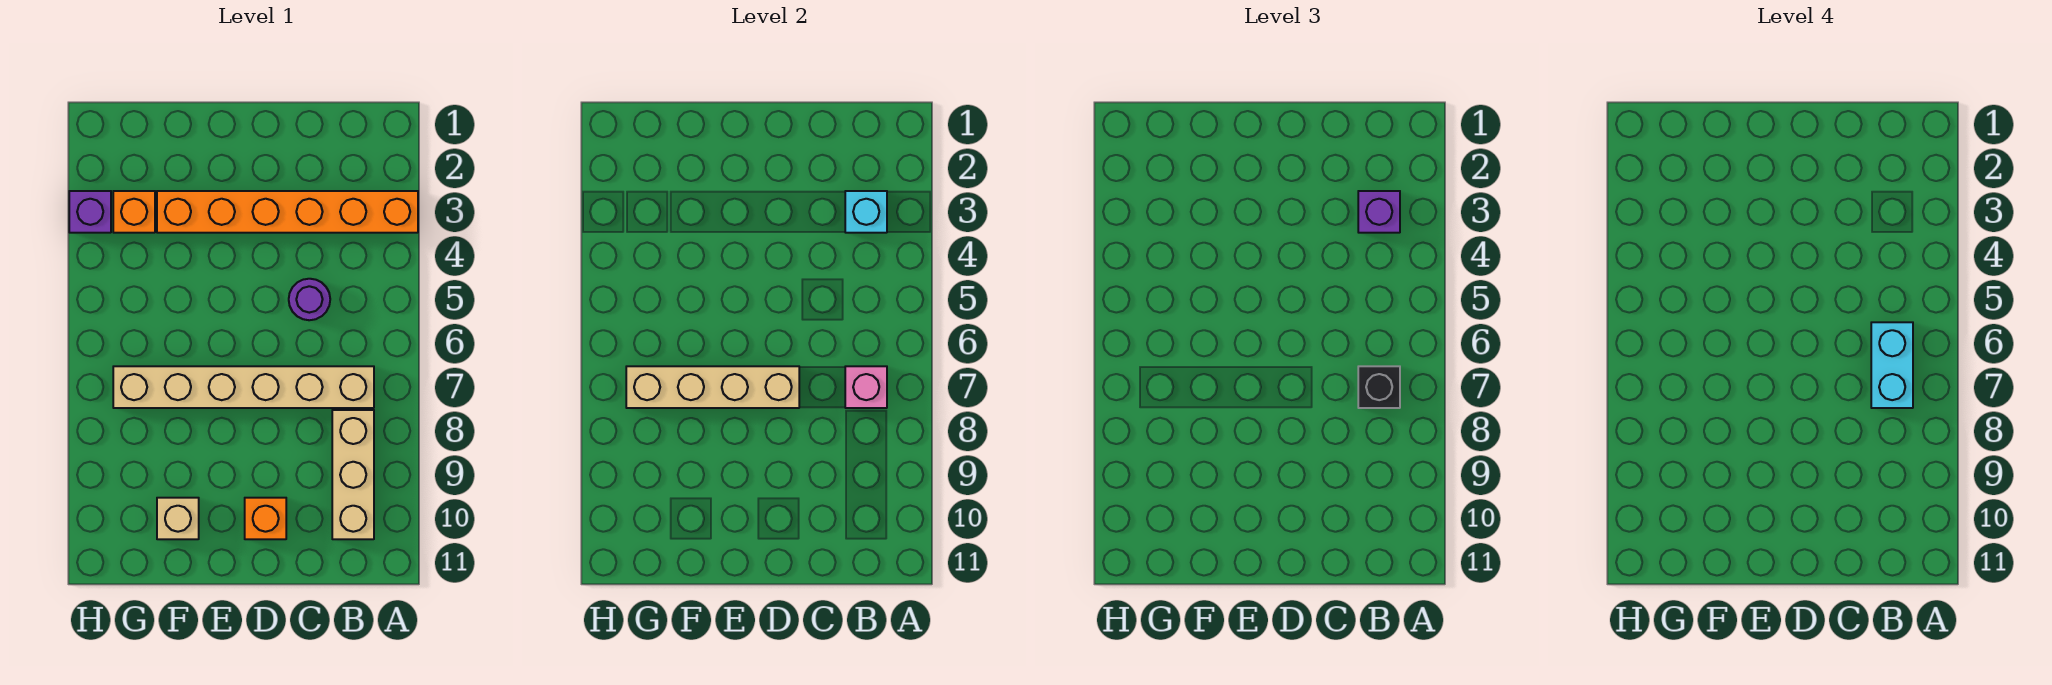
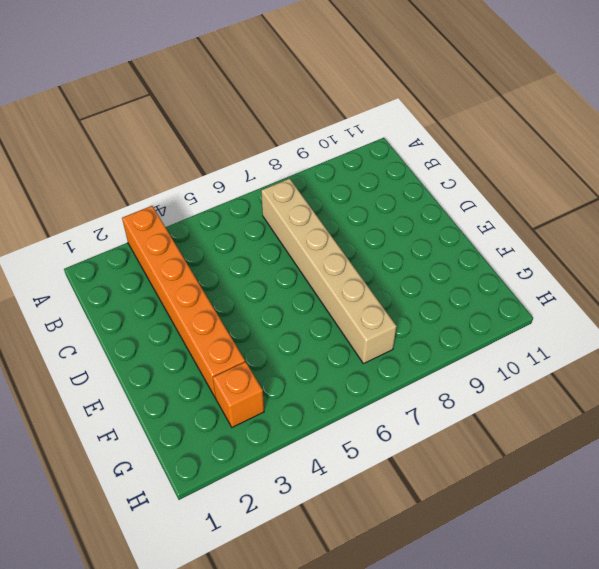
none -> tan 1x3 brick [332,410,374,539]
none -> purple 1x1 round brick [289,279,330,320]
none -> orange 1x1 brick [245,498,286,539]

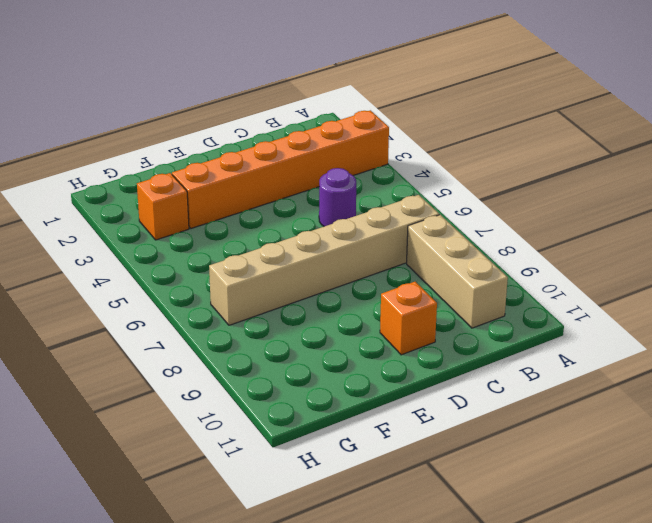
none -> tan 1x1 brick [157,498,199,539]
none -> purple 1x1 brick [69,191,111,233]
none -> cyan 1x1 brick [845,191,887,233]

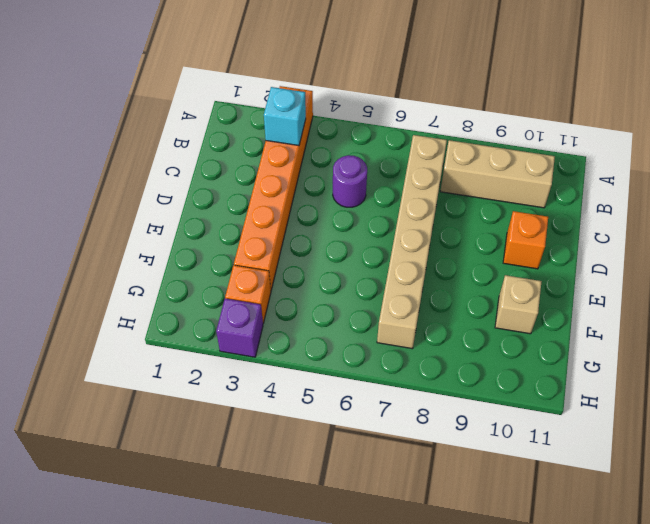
none -> pink 1x1 brick [845,366,887,408]
none -> tan 1x4 brick [626,366,799,408]
none -> purple 1x1 brick [1358,191,1400,233]

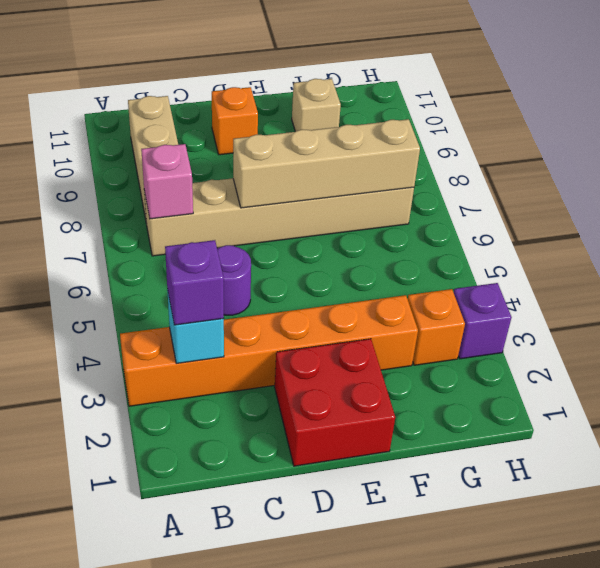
red 2x2 brick [275,339,395,466] -> none
none -> black 1x1 brick [1358,366,1400,408]
none -> cyan 1x2 brick [1871,322,1913,408]

